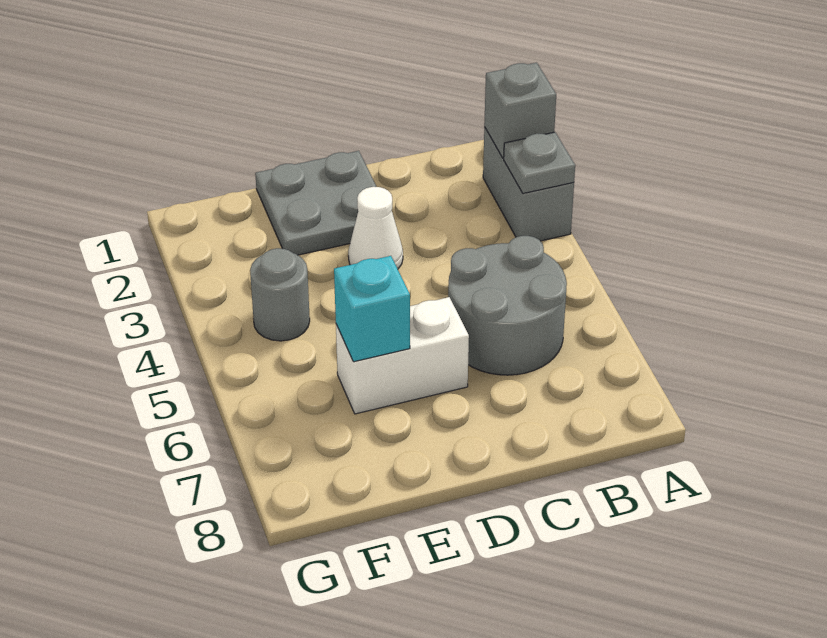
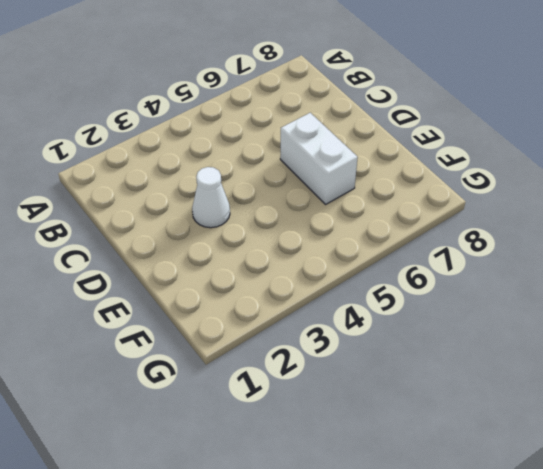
none -> grey 1x2 brick [483,127,574,241]
none -> grey 2x2 round brick [448,236,567,375]

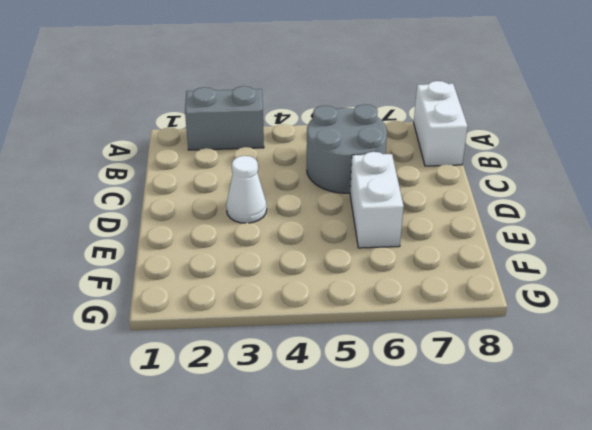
white 1x2 brick [414,81,468,166] -> none
none -> grey 2x2 plate [255,151,377,255]
none -> grey 1x1 round brick [250,248,310,341]

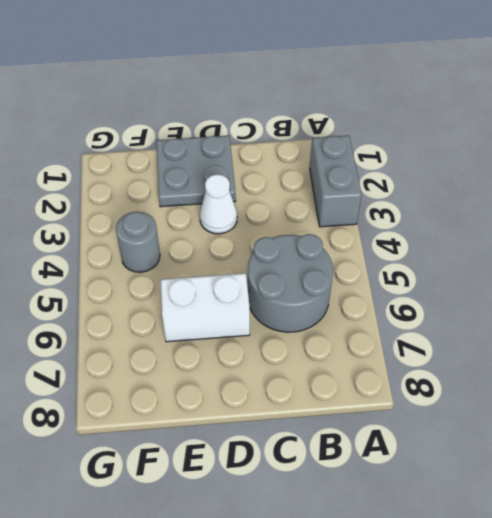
none -> grey 1x1 brick [484,63,556,158]
none -> grey 1x1 plate [504,132,575,194]

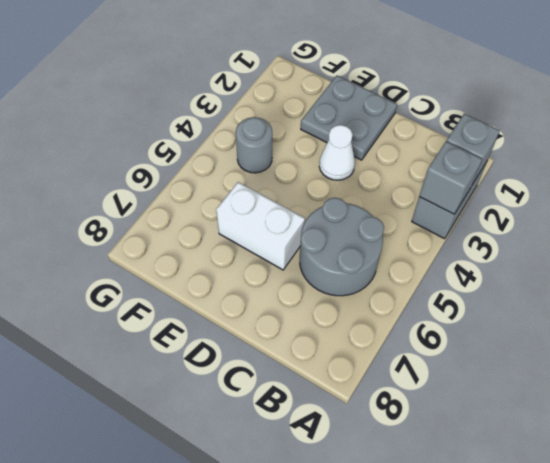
grey 1x1 brick [419,141,482,214] -> grey 1x1 plate [504,132,575,194]
none -> cyan 1x1 brick [334,256,410,362]

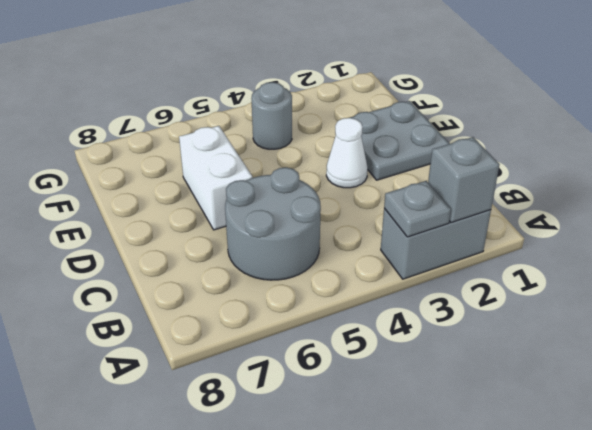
none -> cyan 1x1 brick [334,256,410,362]

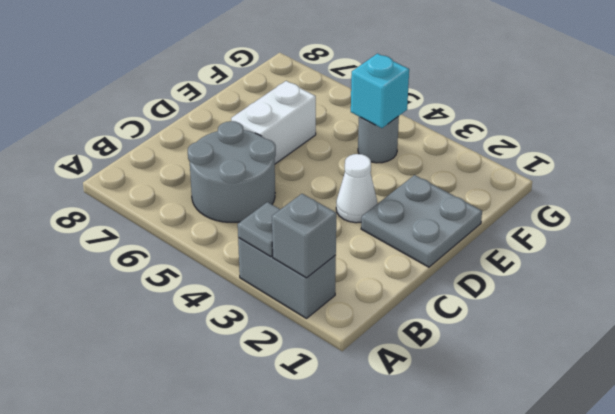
cyan 1x1 brick [351,54,409,128] -> cyan 1x1 brick moved to [334,256,410,362]

